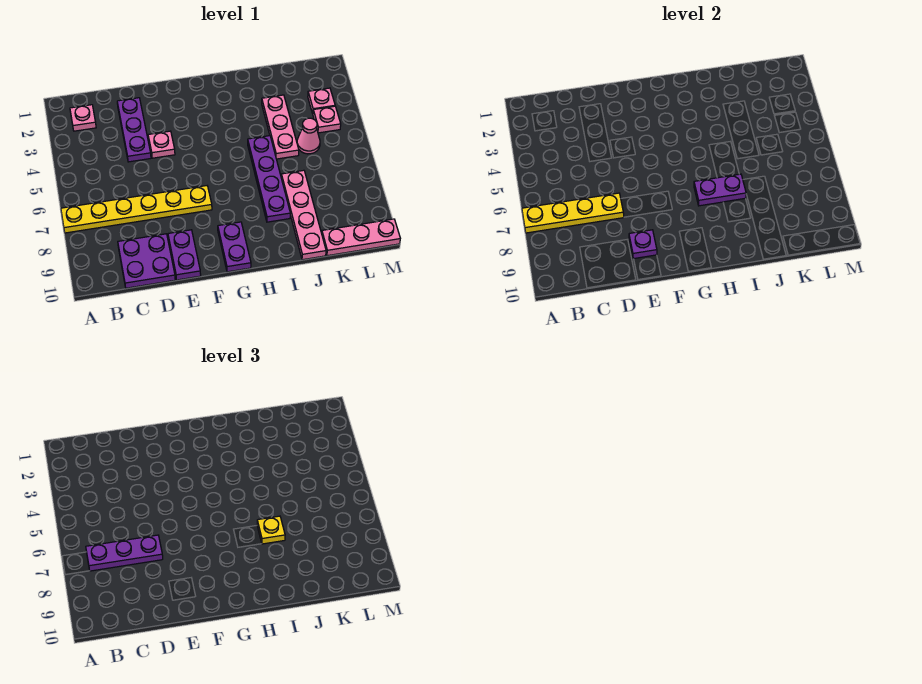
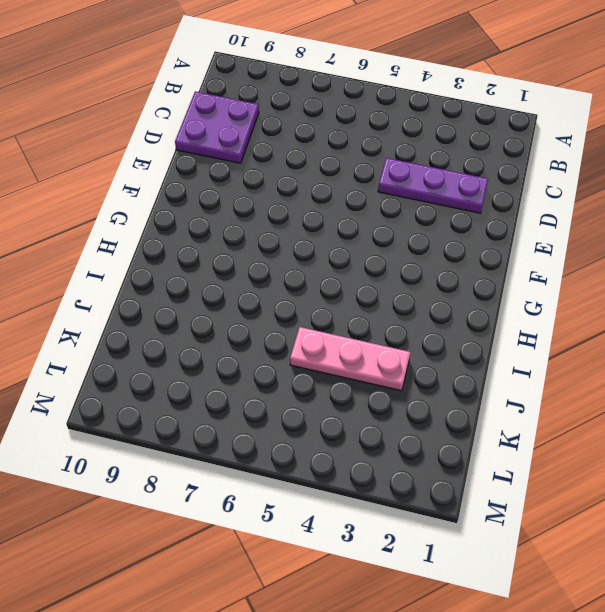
none -> yellow 1x6 plate [61,186,212,233]
none -> pink 1x1 plate [70,105,96,131]
none -> pink 1x1 plate [148,131,175,158]

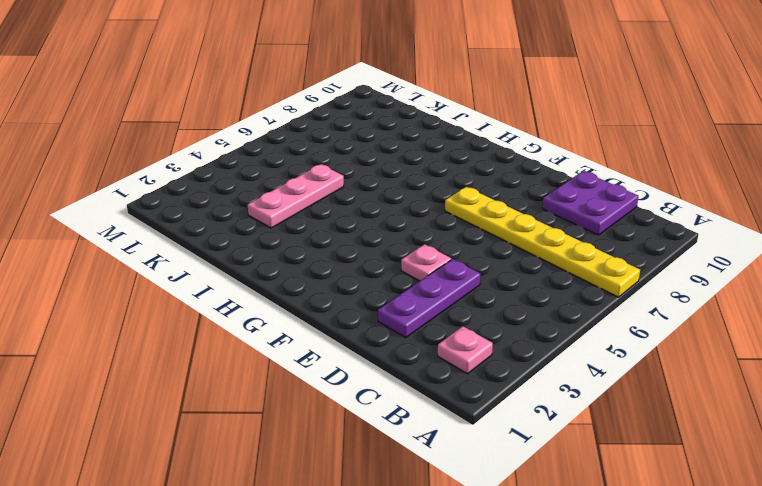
none -> purple 1x2 plate [168,230,201,280]
none -> purple 1x2 plate [218,222,251,272]
none -> purple 1x4 plate [248,136,290,222]

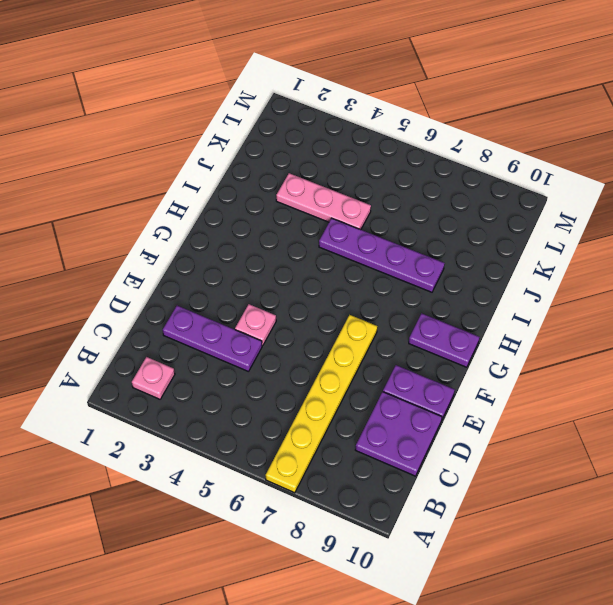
none -> pink 1x4 plate [281,170,326,260]
none -> pink 1x1 cone [297,118,320,154]
none -> pink 1x3 plate [322,219,400,256]

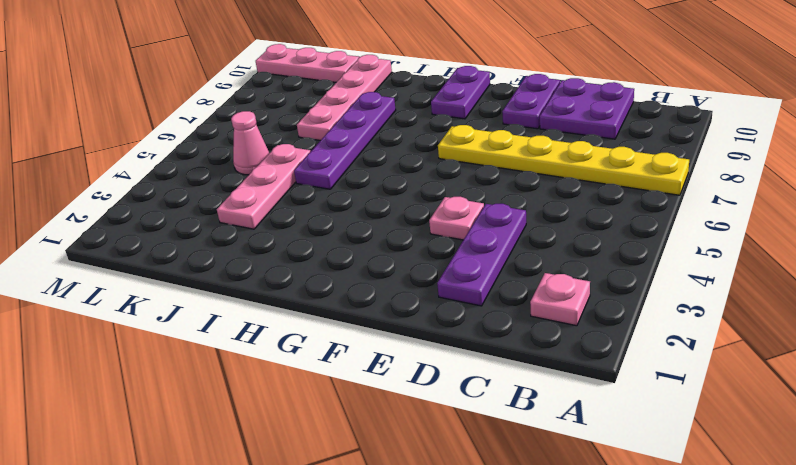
none -> pink 1x1 plate [308,88,335,113]
none -> pink 1x1 plate [313,106,341,133]
none -> yellow 1x4 plate [522,193,624,233]

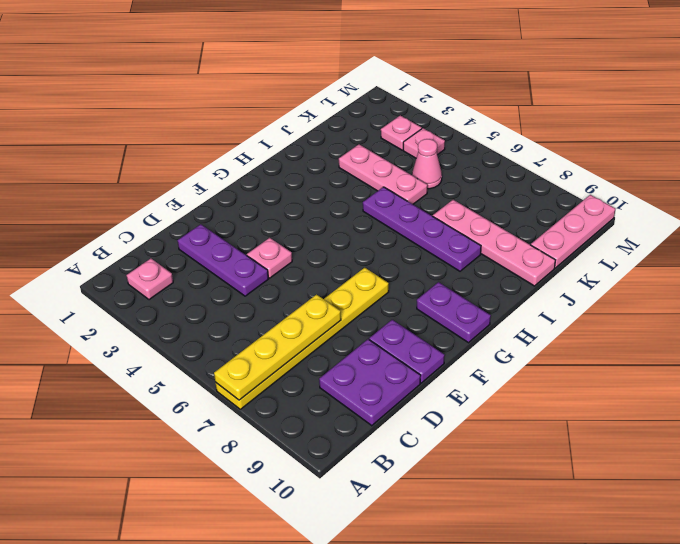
none -> purple 1x1 plate [629,230,657,259]
none -> purple 1x2 plate [694,174,746,206]
none -> purple 1x3 plate [86,535,163,571]

